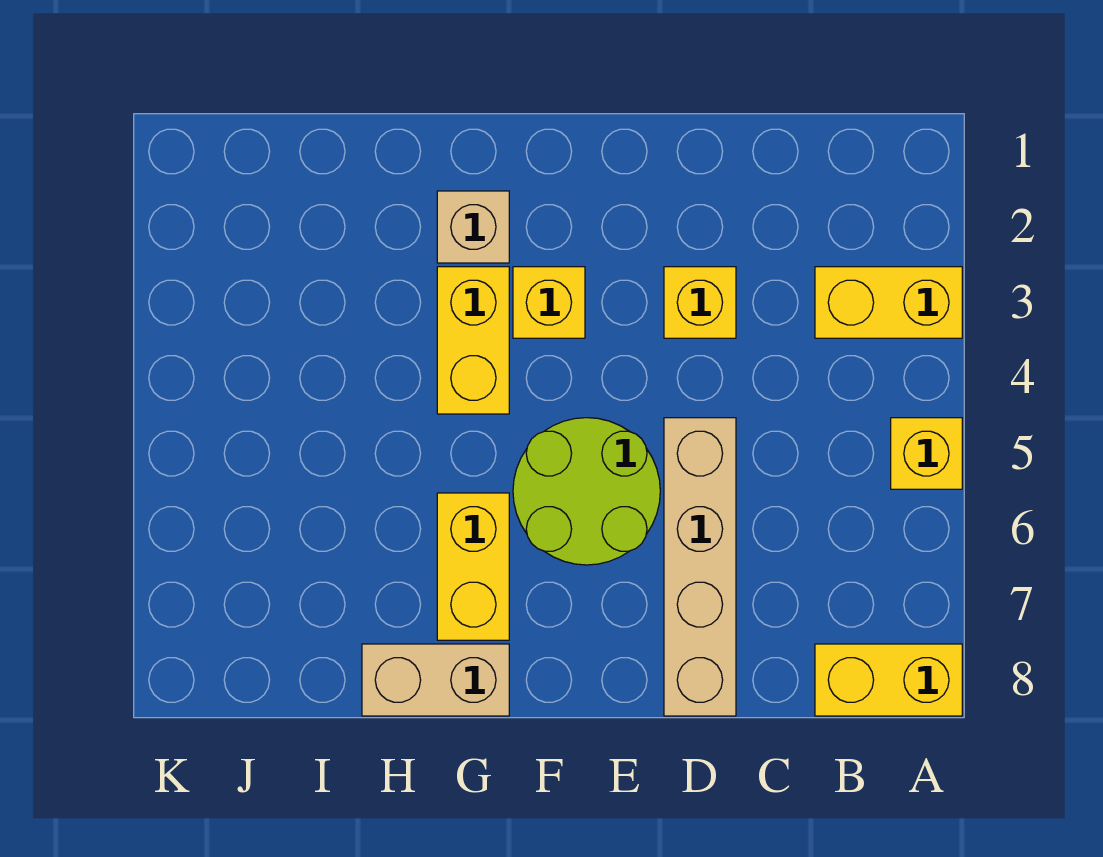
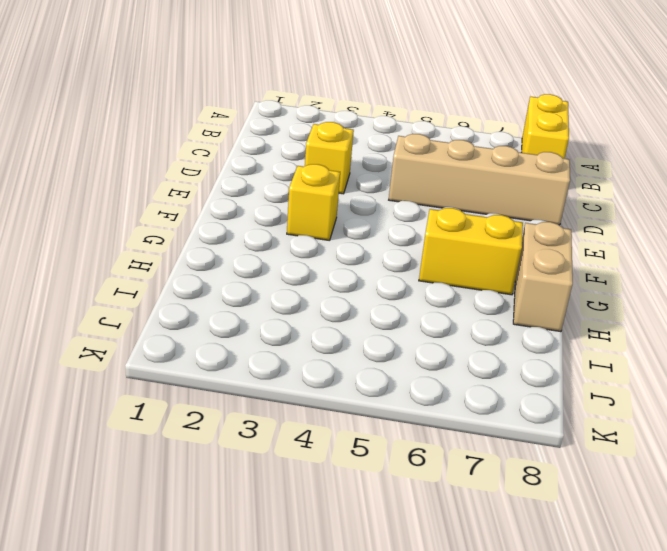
none -> yellow 1x2 brick [815,267,962,338]
none -> yellow 1x1 brick [891,418,962,489]

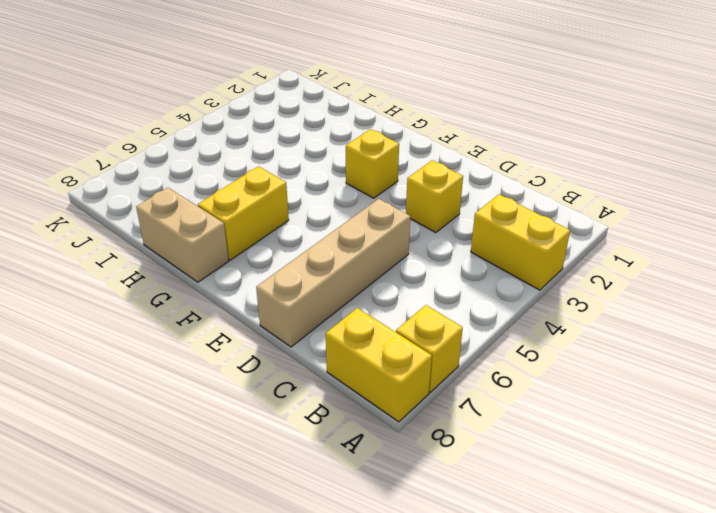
yellow 1x1 brick [396,305,463,392] -> yellow 1x1 brick moved to [891,418,962,489]
none -> lime 2x2 round brick [513,418,660,565]
none -> tan 1x1 brick [437,191,509,263]

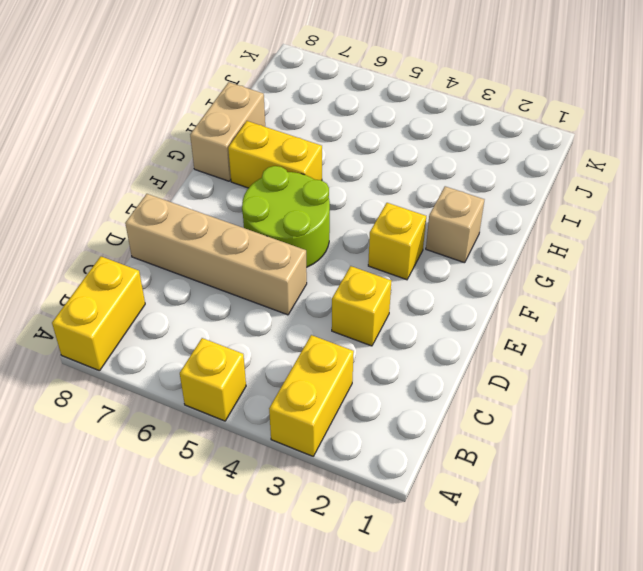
none -> yellow 1x2 brick [437,267,509,414]

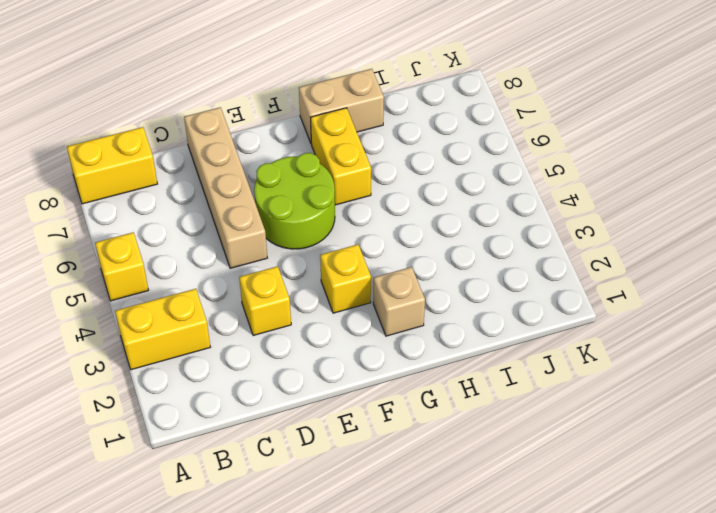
none -> yellow 1x2 brick [437,267,509,414]

